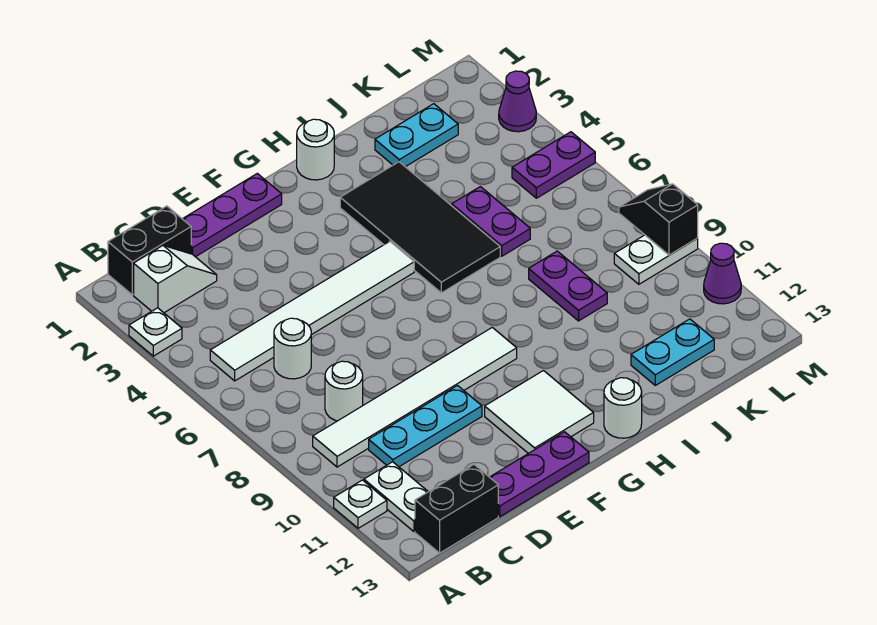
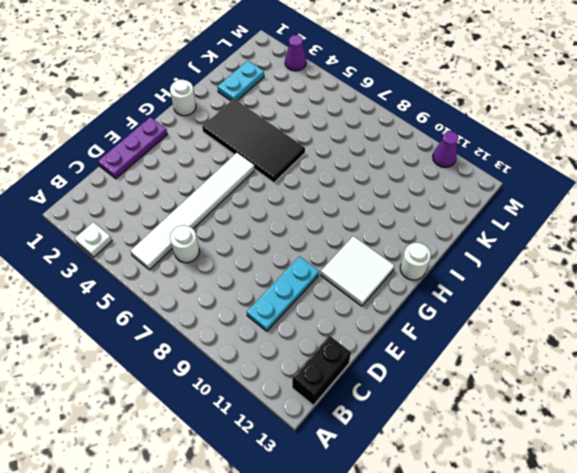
none -> white 1x1 plate [334,480,387,528]
none -> black 1x2 brick [108,206,191,295]
none -> white 1x2 slope [134,246,217,313]

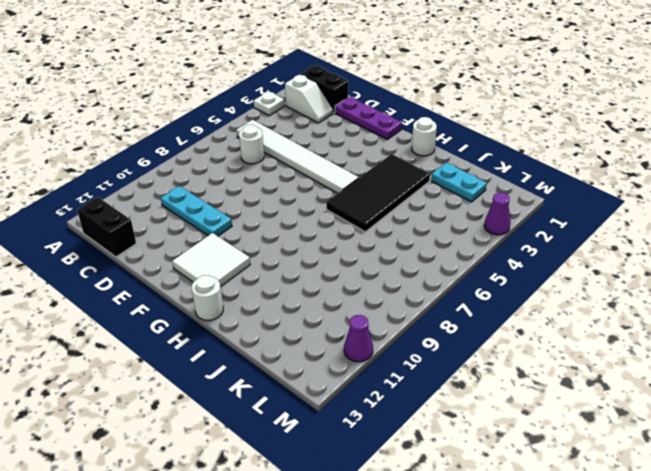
none -> white 1x1 plate [334,480,387,528]
none -> white 1x6 tile [313,327,517,467]
none -> white 1x2 plate [364,462,428,532]

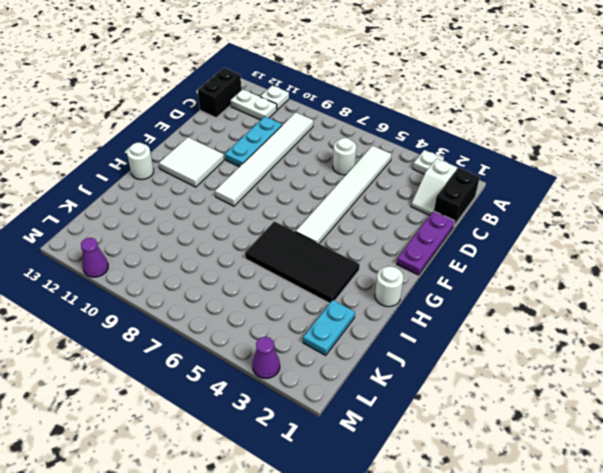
none -> white 1x1 round brick [325,361,363,421]
none -> purple 1x3 plate [490,432,589,517]
none -> purple 1x2 plate [452,187,530,256]

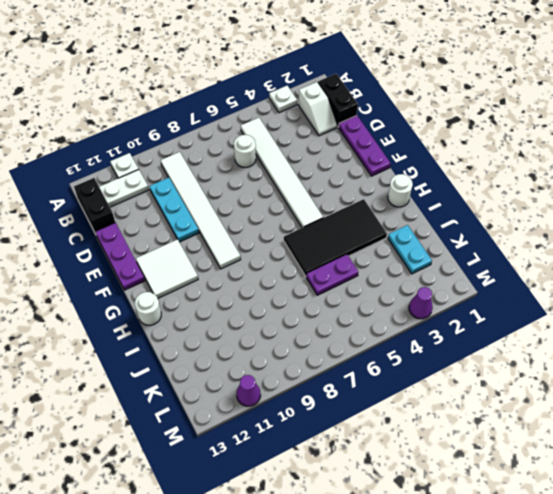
none -> white 1x1 round brick [325,361,363,421]
none -> purple 1x2 plate [529,251,607,321]
none -> cyan 1x2 plate [631,319,714,385]

